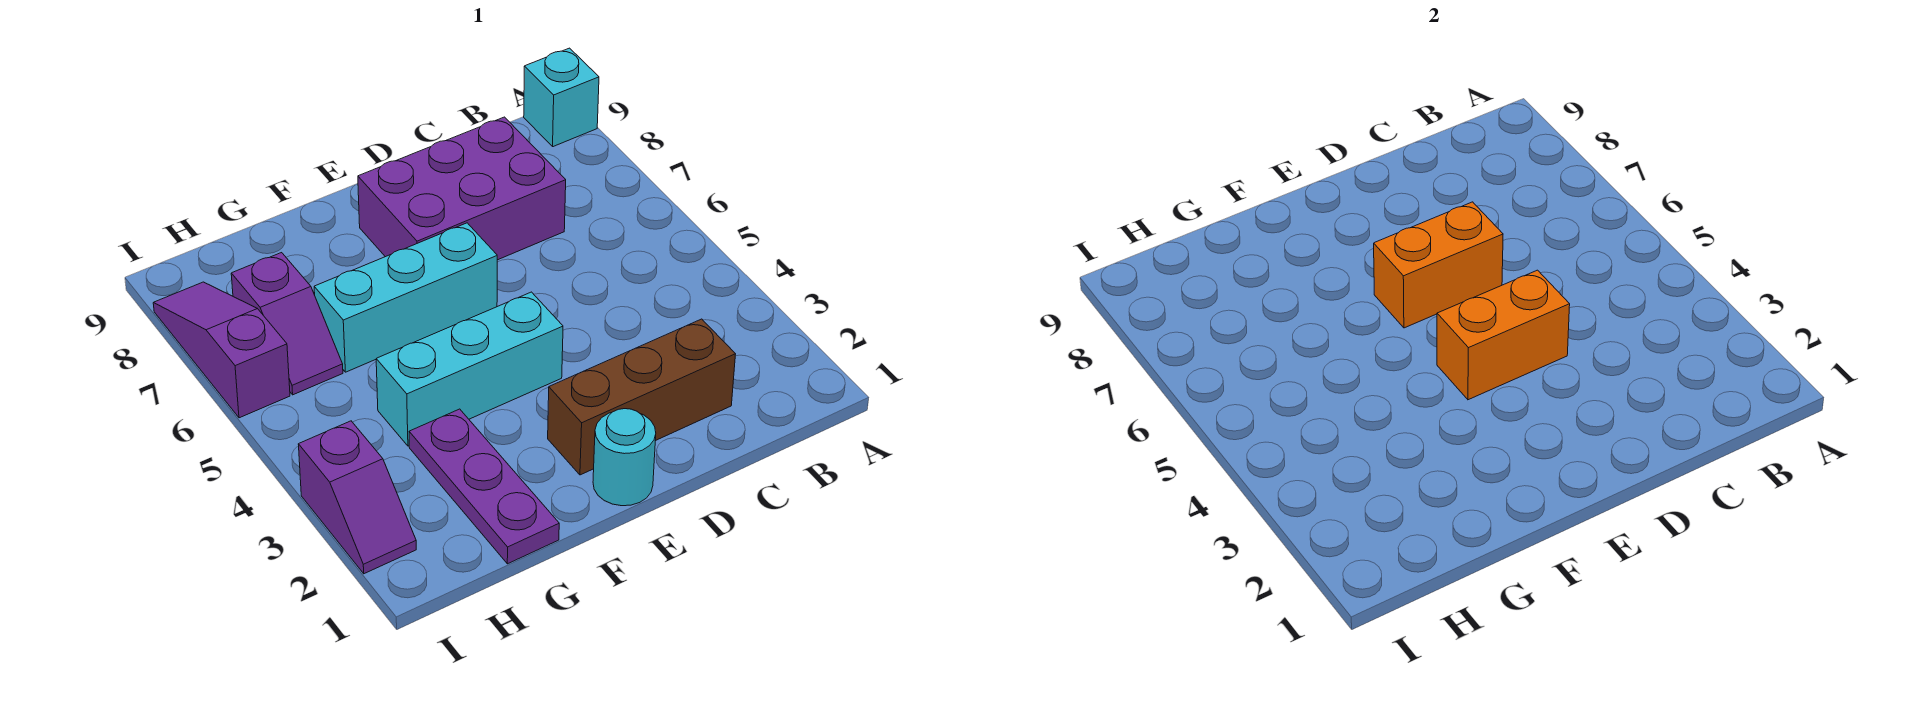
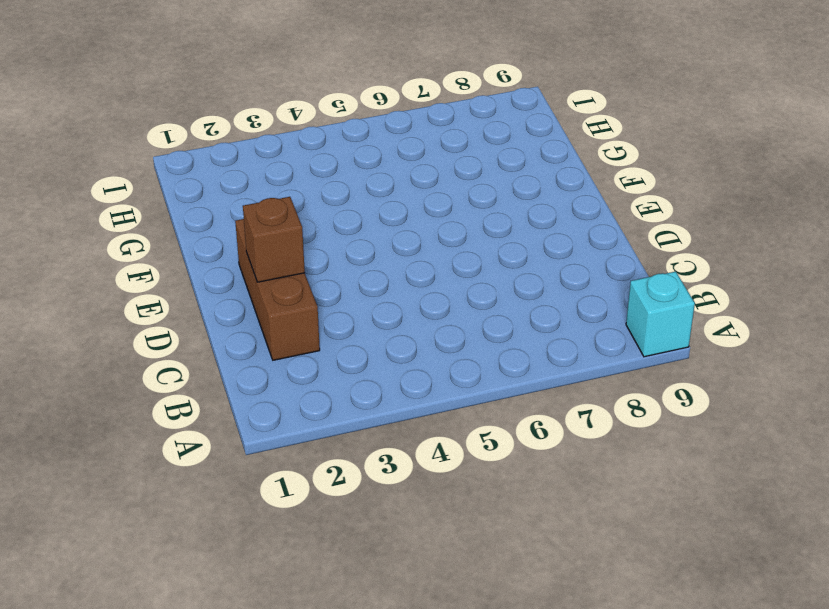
brown 1x1 brick [243,197,305,282] -> none
none -> purple 2x3 brick [358,117,566,260]
none -> cyan 1x1 round brick [593,409,656,506]
none -> cyan 1x3 brick [376,292,563,446]

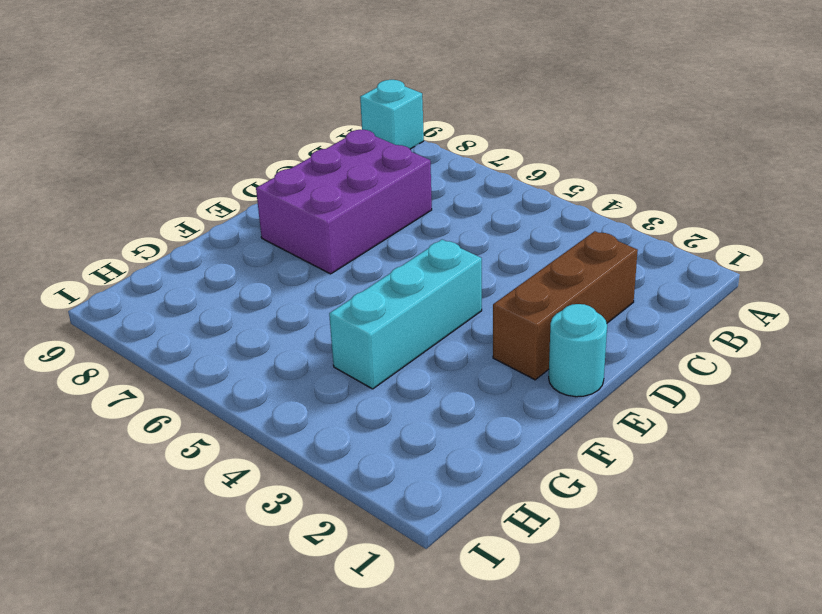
none -> cyan 1x3 brick [314,223,497,372]
none -> purple 1x3 plate [409,409,559,564]
none -> purple 1x2 slope [231,253,343,395]

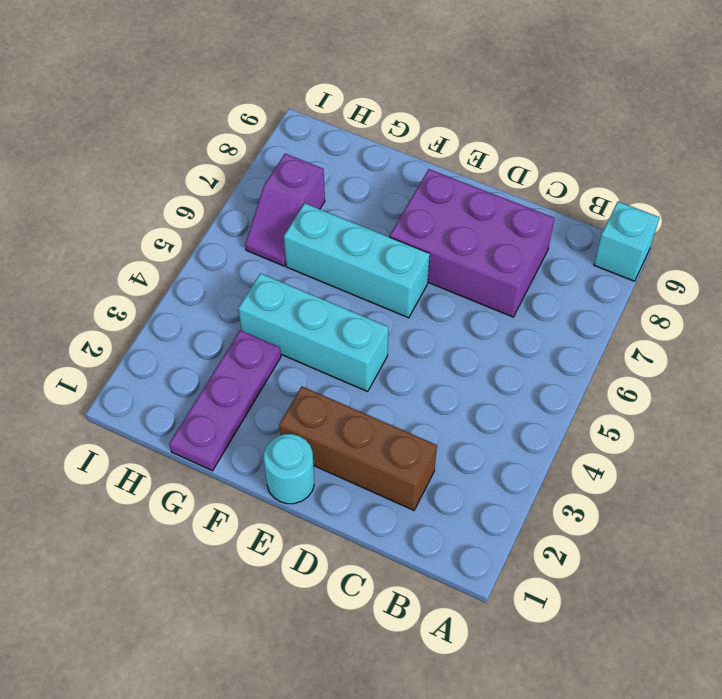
none -> purple 1x2 slope [298,421,416,574]
none -> purple 1x3 slope [153,282,290,418]
none -> orange 1x2 brick [1437,270,1570,400]

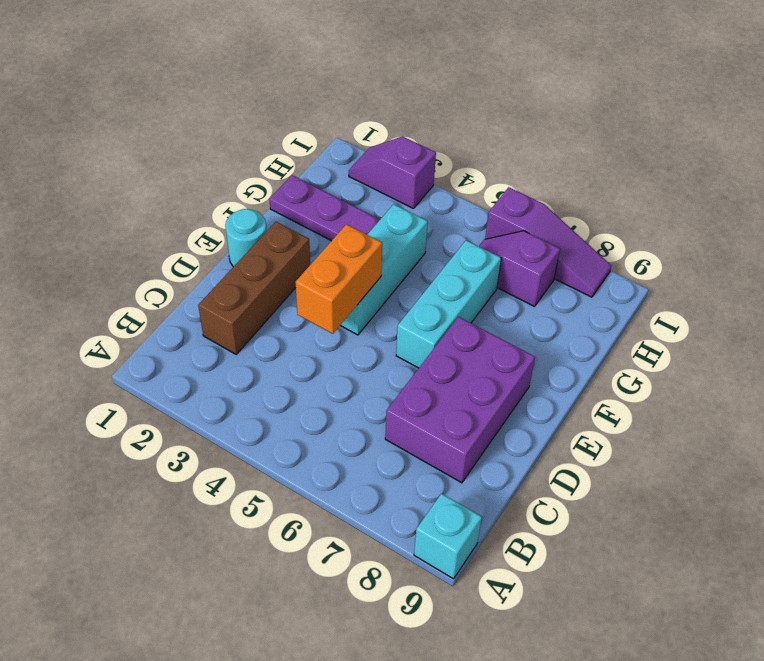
none -> orange 1x2 brick [1374,202,1503,328]

